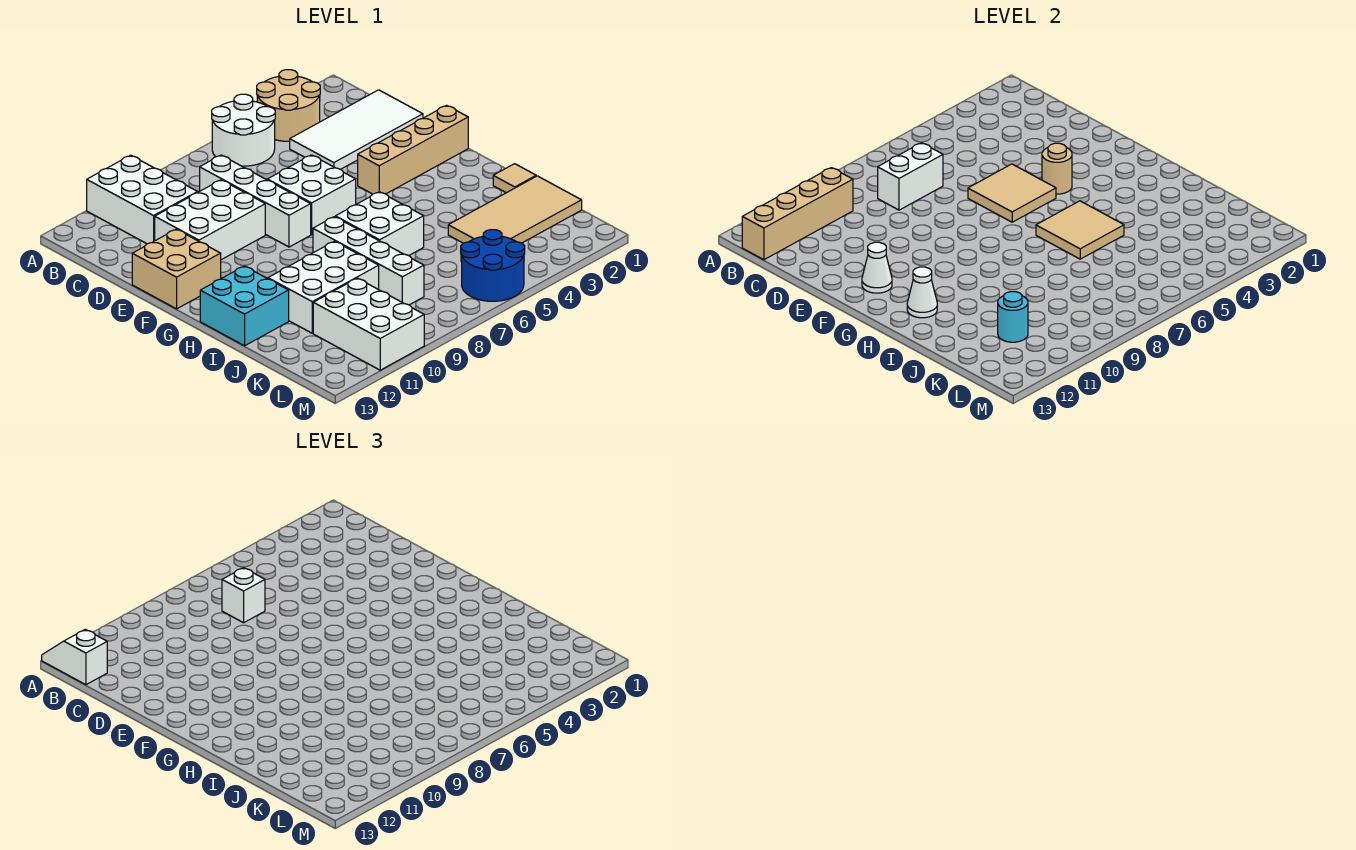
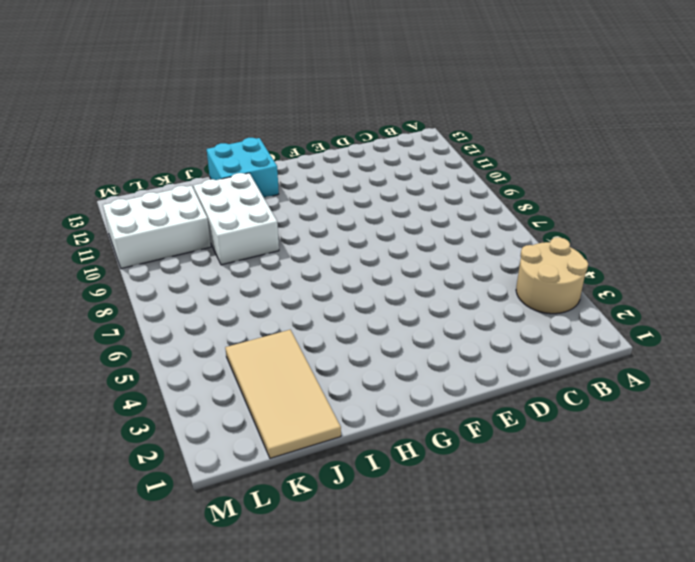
none -> white 2x2 round brick [212,94,275,166]
none -> white 2x3 brick [87,155,198,244]
none -> white 2x4 tile [290,90,423,169]

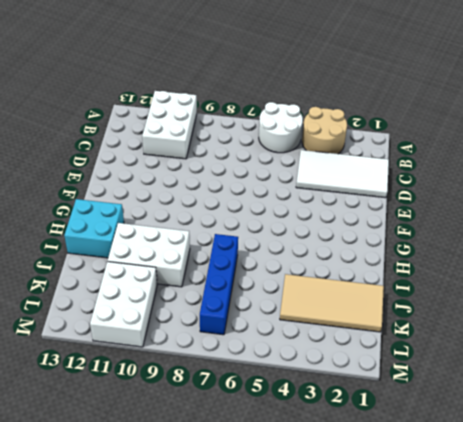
blue 1x4 brick [200,234,238,335] -> white 2x2 brick [335,192,424,256]
none -> white 1x4 brick [200,155,311,247]
none -> white 2x3 brick [155,180,265,260]
none -> white 2x2 brick [267,155,356,235]

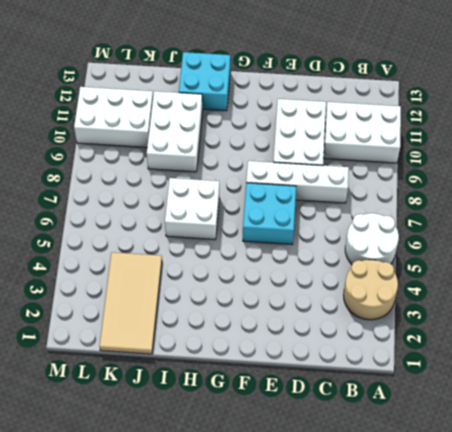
cyan 2x2 brick [243,183,296,244] -> white 2x2 brick [267,155,356,235]
none -> white 2x4 tile [290,90,423,169]
none -> tan 2x2 brick [132,229,221,309]
none -> tan 1x4 brick [358,105,468,194]

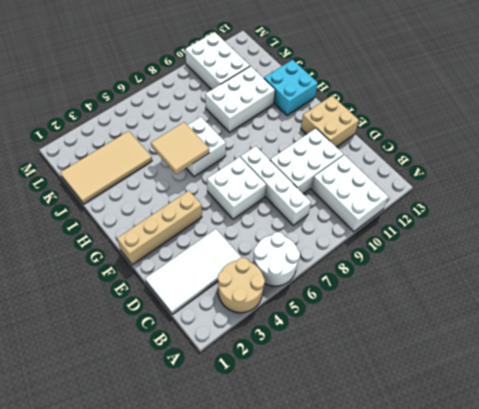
none -> white 1x4 brick [313,217,424,305]
none -> tan 1x1 tile [493,164,536,193]
none -> blue 2x2 round brick [461,230,525,301]

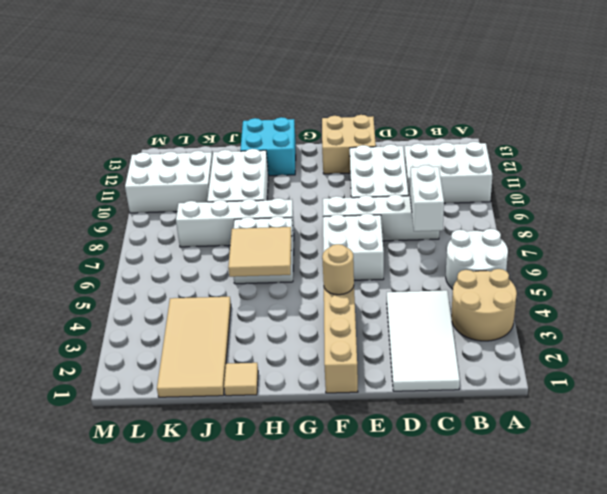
none -> blue 2x2 round brick [461,230,525,301]
none -> tan 1x4 brick [742,168,853,260]
none -> tan 2x2 tile [968,164,1056,222]

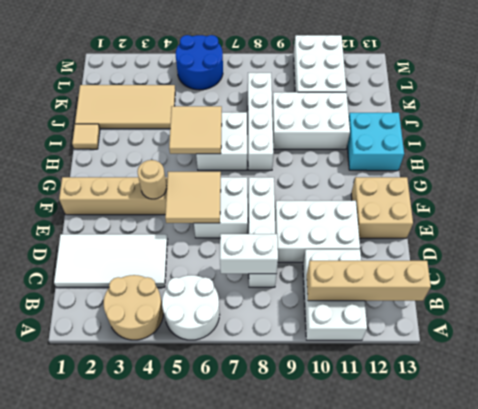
none -> white 1x1 cone [862,242,892,293]
none -> white 1x1 cone [907,267,937,318]
none -> cyan 1x1 round brick [998,292,1028,342]

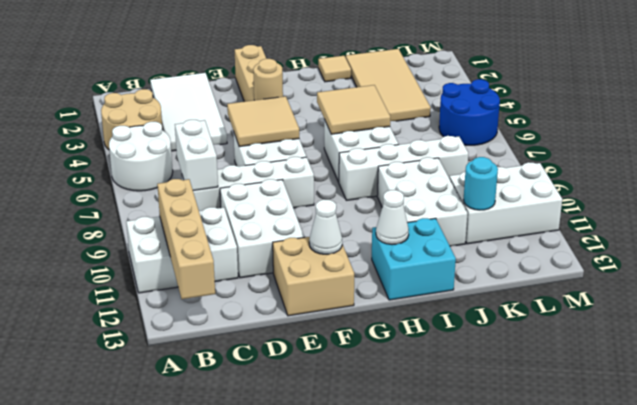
none -> white 1x2 slope [42,629,107,685]
none -> white 1x1 brick [222,568,265,623]

